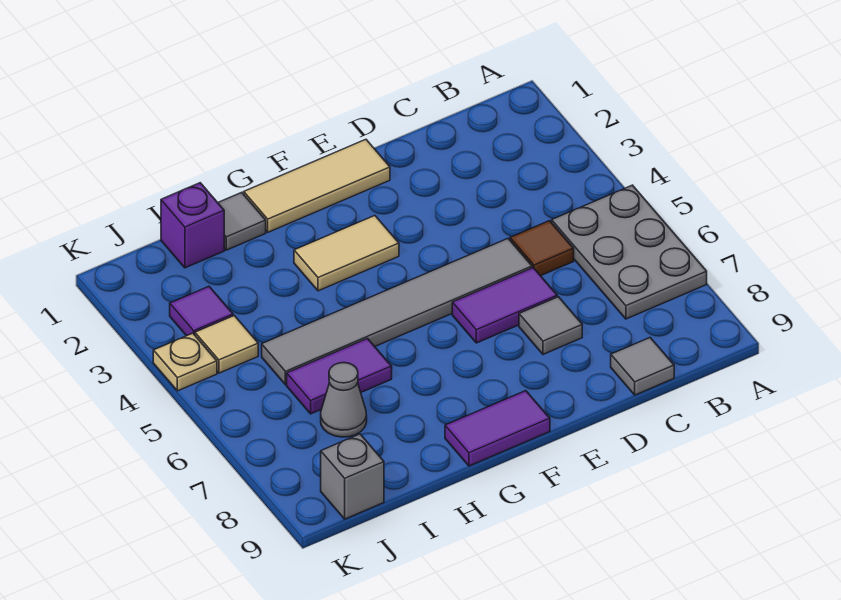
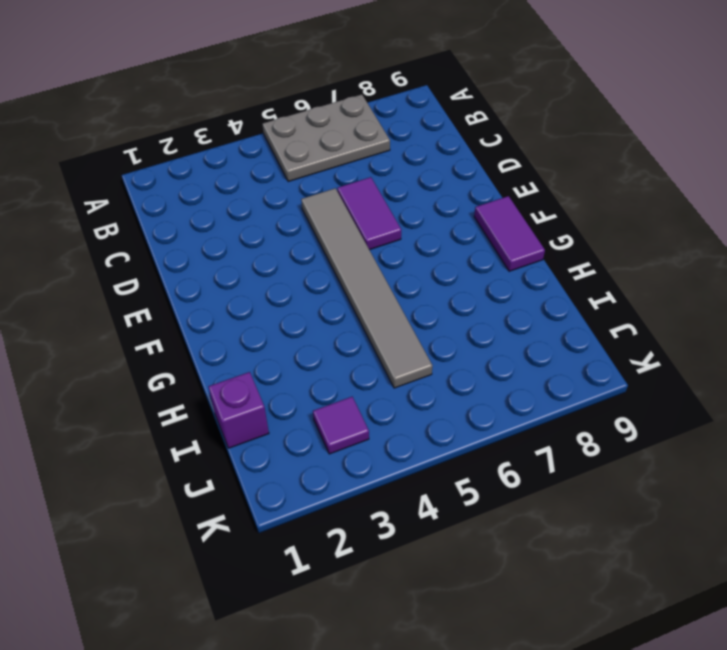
none -> brown 1x1 tile [510,221,574,276]
none -> grey 1x1 tile [611,338,674,395]
none -> grey 1x1 tile [519,297,582,354]

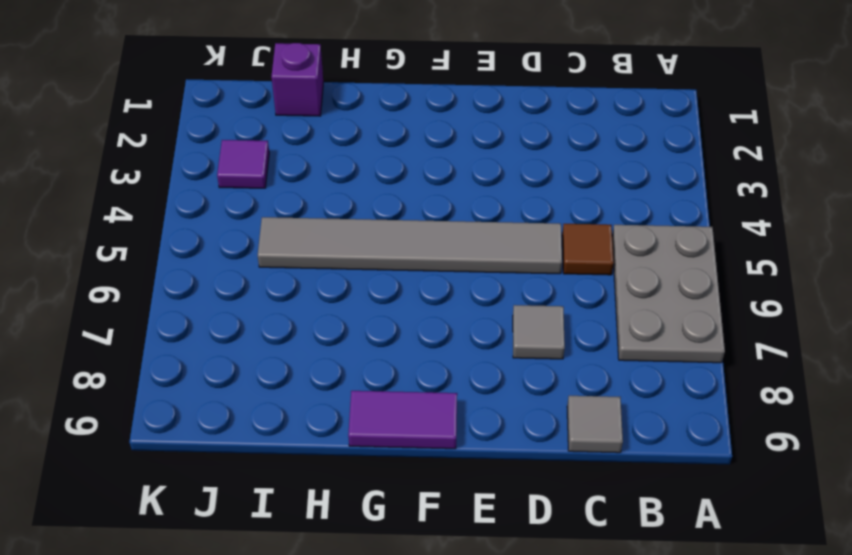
none -> purple 1x2 tile [452,268,557,343]
none -> tan 1x3 tile [244,139,390,232]
none -> tan 1x2 tile [294,216,399,291]

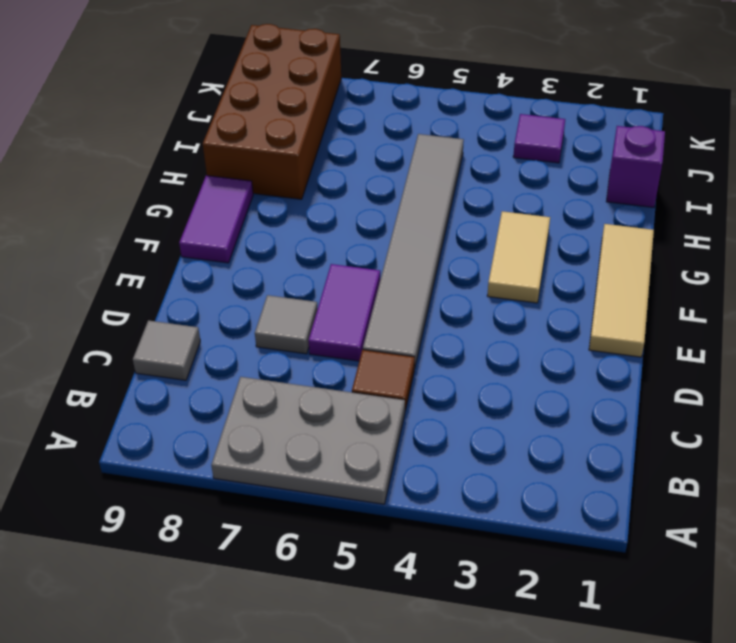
brown 2x4 brick [203,24,341,199] -> grey 1x1 brick [321,434,384,519]
none -> grey 1x1 tile [218,192,266,250]
none -> purple 1x2 tile [287,339,392,414]
none -> grey 1x1 cone [321,363,367,437]

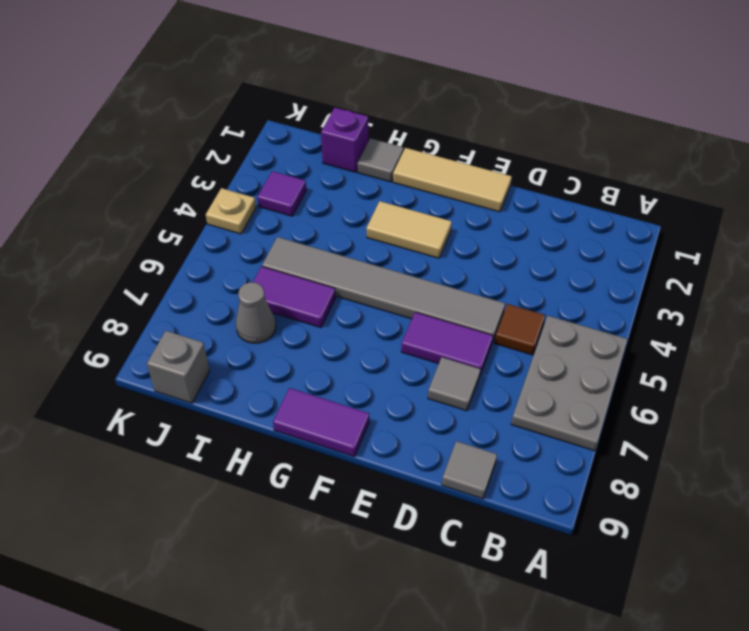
none -> tan 1x1 tile [195,316,258,373]

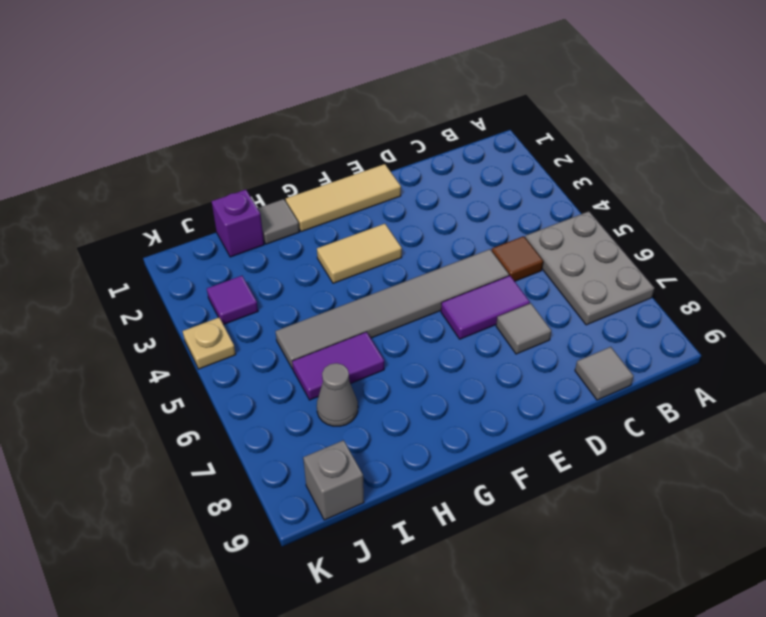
none -> purple 1x2 tile [445,391,550,466]
none -> tan 1x1 tile [195,316,258,373]

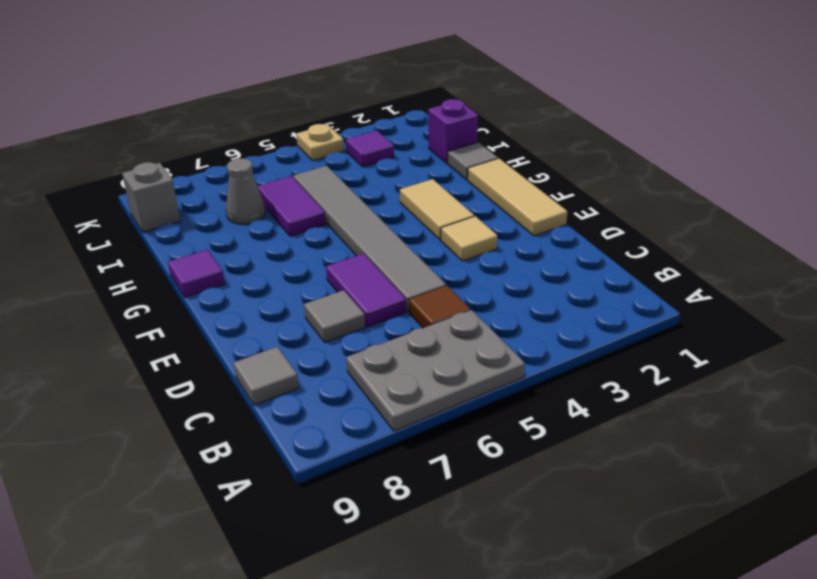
tan 1x1 tile [441,216,498,261] -> tan 1x1 tile moved to [195,316,258,373]
purple 1x1 tile [168,249,225,297] -> purple 1x2 tile [445,391,550,466]

